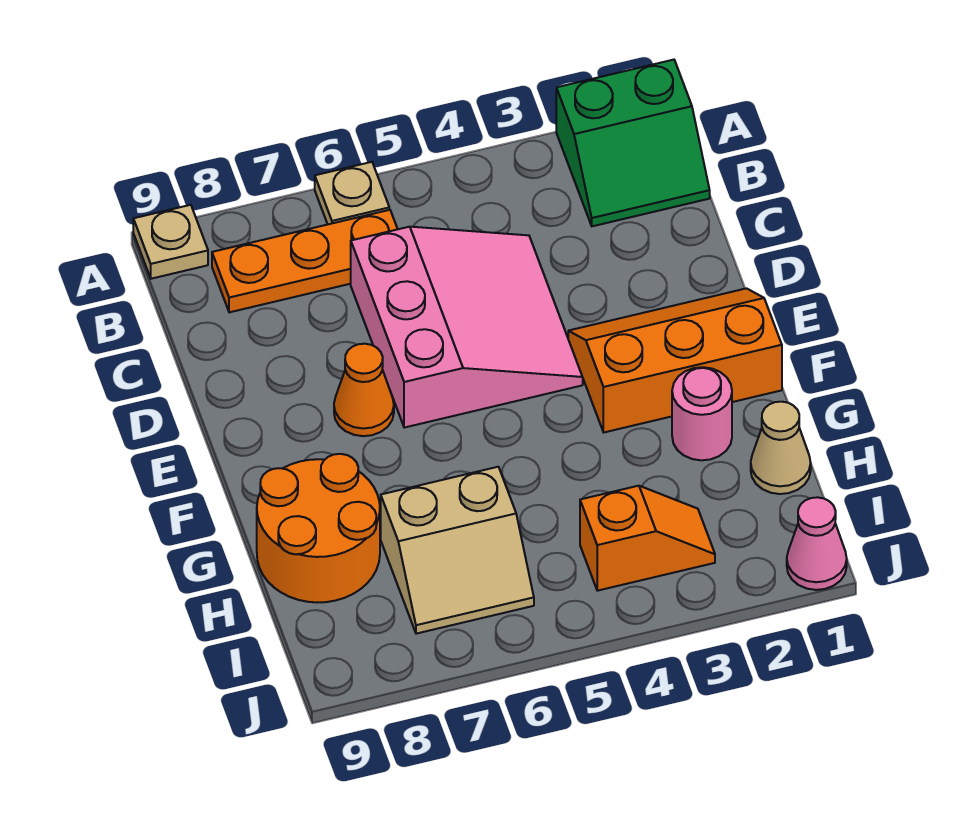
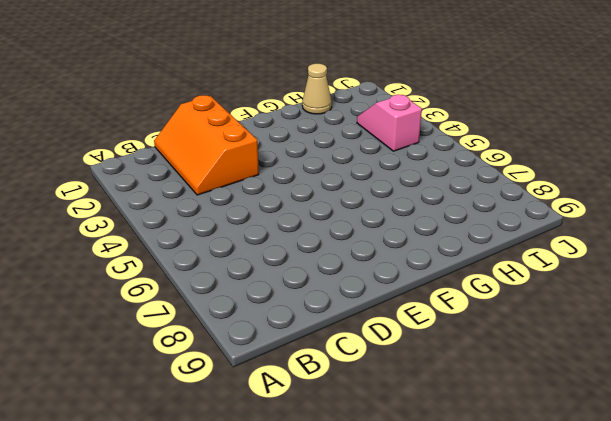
orange 2x3 slope [154,95,259,195] -> orange 2x3 slope moved to [568,288,782,432]
pink 1x2 slope [357,95,422,151] -> orange 1x2 slope [580,486,715,591]
none -> green 2x2 slope [556,60,710,226]
none -> tan 1x1 plate [315,162,389,224]
none -> tan 1x1 plate [133,205,208,279]

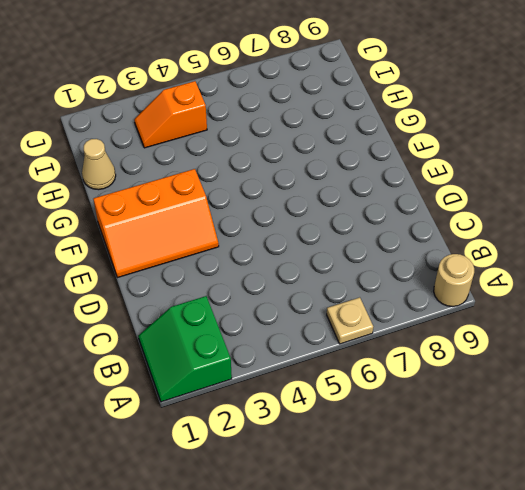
green 2x2 slope [138,296,232,402] -> green 2x2 slope turned to [556,60,710,226]
tan 1x1 round brick [434,254,474,307] -> tan 1x1 plate [133,205,208,279]
none -> orange 1x3 plate [212,210,397,312]
none -> pink 3x3 slope [351,227,583,428]
none -> orange 1x1 cone [334,344,394,436]

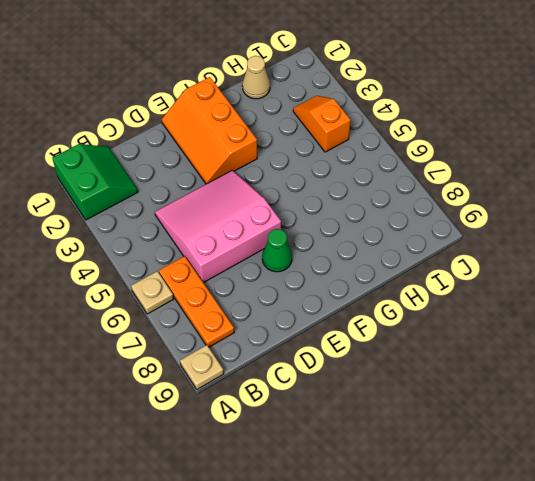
green 1x1 cone [262,229,292,272] -> orange 1x1 cone [334,344,394,436]
none -> pink 1x1 round brick [672,367,732,460]
none -> orange 2x2 round brick [257,454,380,603]
none -> tan 2x2 slope [381,467,534,634]

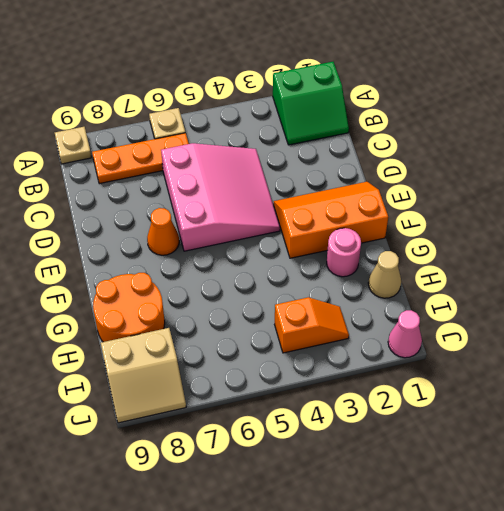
tan 2x2 slope [101,328,186,423] -> tan 2x2 slope moved to [381,467,534,634]

